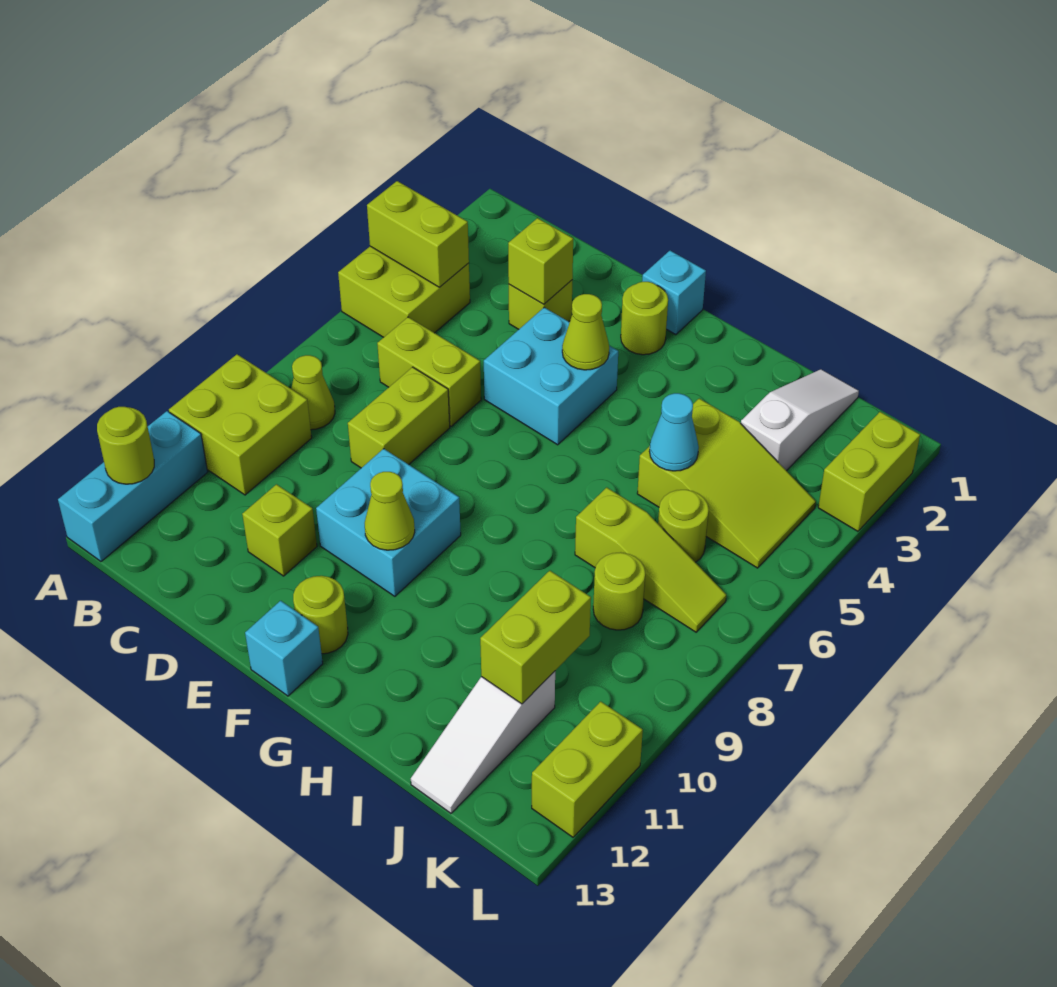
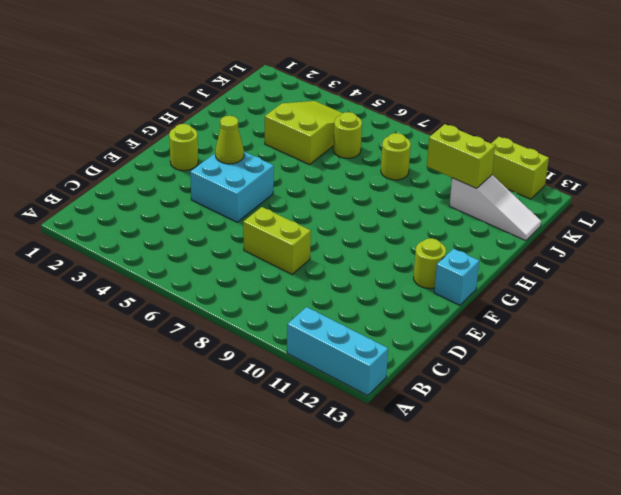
none -> lime 2x2 brick [338,246,470,337]
none -> lime 2x2 brick [169,354,312,495]
none -> lime 1x1 cone [291,355,335,430]

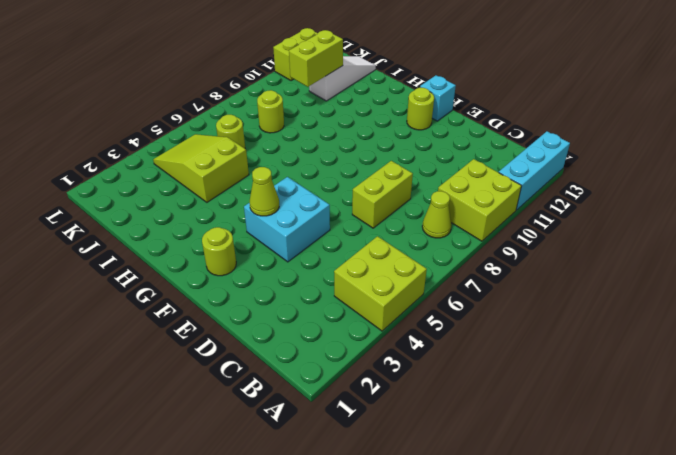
none -> lime 1x2 brick [377,317,481,426]
none -> lime 1x1 brick [509,280,572,329]
none -> lime 1x1 brick [242,484,317,576]

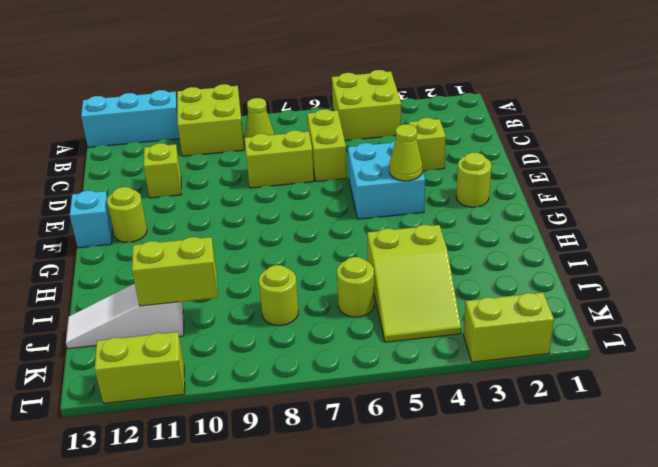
none -> cyan 2x2 brick [316,449,461,596]
none -> cyan 1x1 brick [642,251,706,335]
none -> lime 1x3 slope [575,487,726,632]

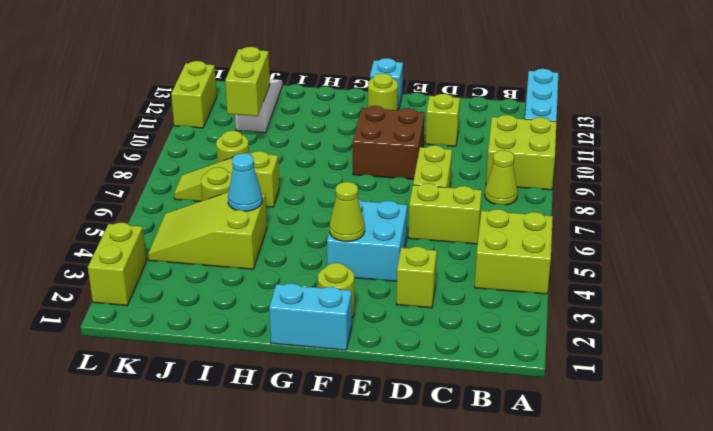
brown 2x2 brick [353,106,425,179] -> cyan 2x2 brick [316,449,461,596]
cyan 1x2 brick [269,283,352,350] -> cyan 1x1 brick [642,251,706,335]
none -> white 1x3 slope [741,369,859,471]
none -> lime 1x2 brick [367,181,469,287]
none -> lime 1x1 round brick [97,407,154,484]

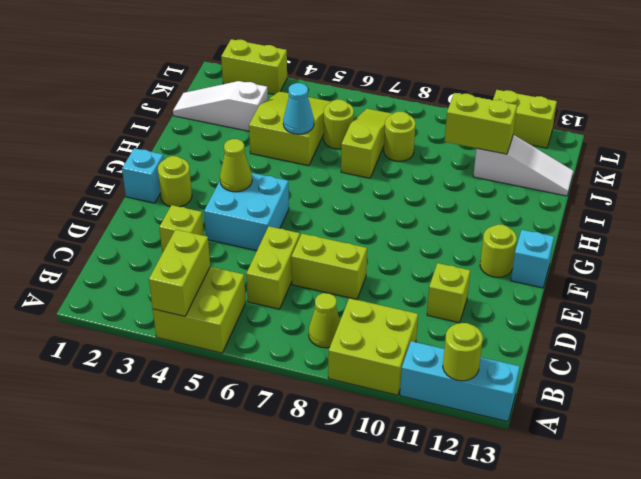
none -> cyan 2x2 brick [316,449,461,596]
none -> lime 1x1 brick [508,218,573,304]
none -> lime 1x1 cone [365,472,415,550]

